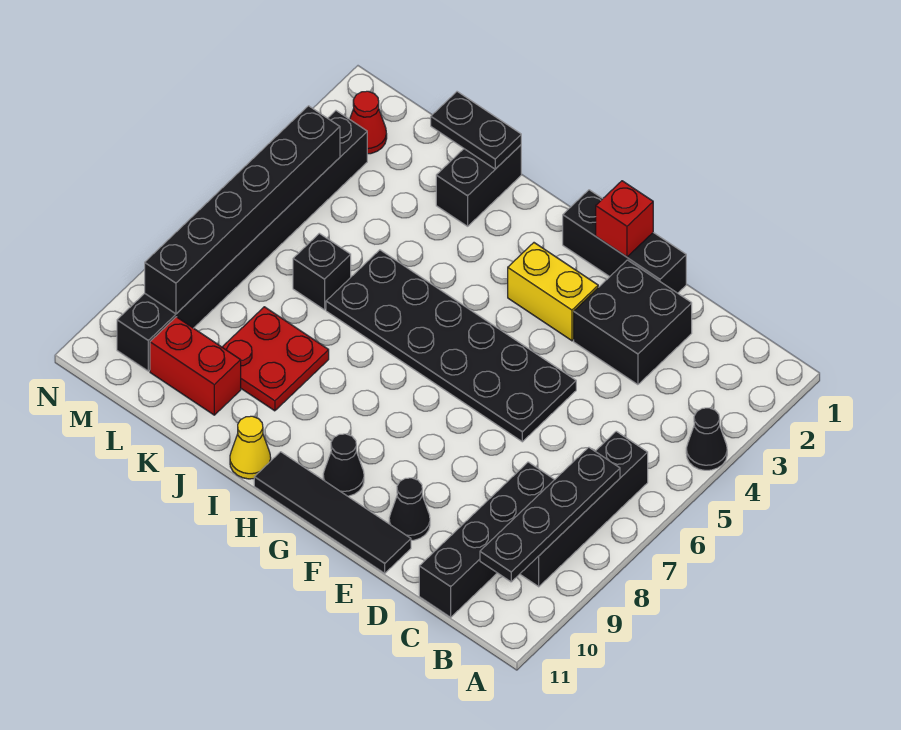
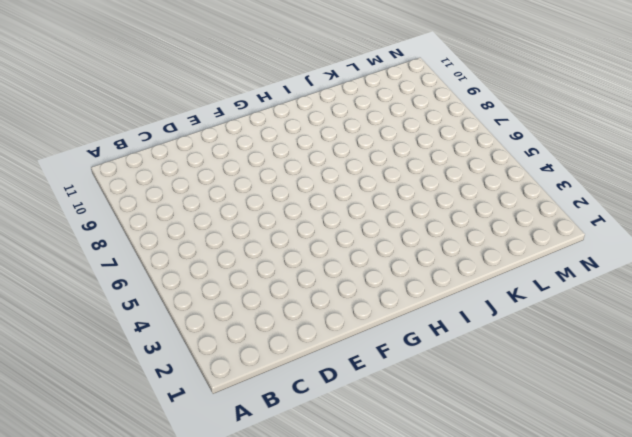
none -> black 1x1 cone [686,408,727,470]
none -> black 1x4 brick [520,431,648,587]
none -> black 1x4 brick [419,462,555,617]

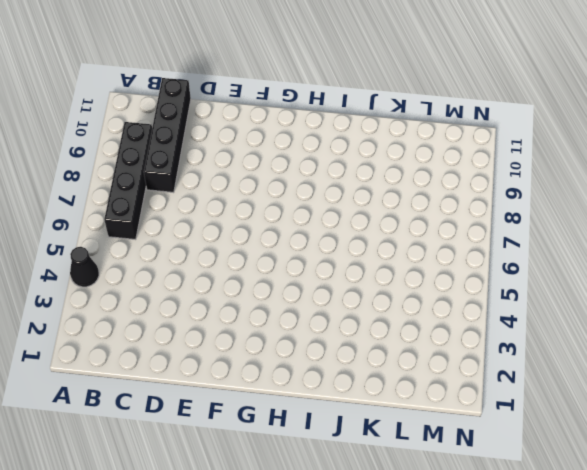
none -> black 2x2 brick [574,260,692,385]
none -> black 1x3 brick [563,190,686,293]
none -> black 2x6 plate [326,250,576,442]

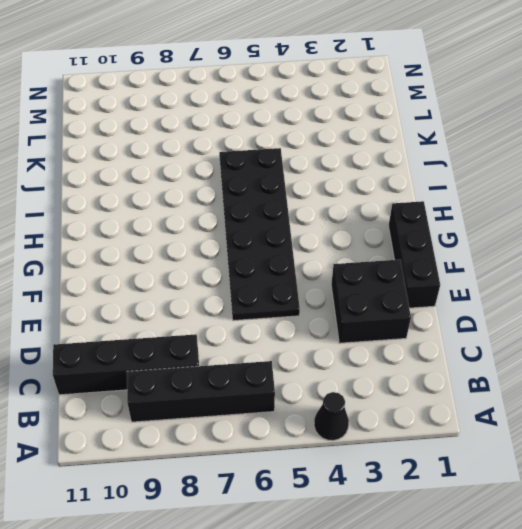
none -> black 1x1 cone [389,478,430,540]
none -> black 1x4 tile [254,452,411,573]
none -> yellow 1x2 brick [508,243,598,341]

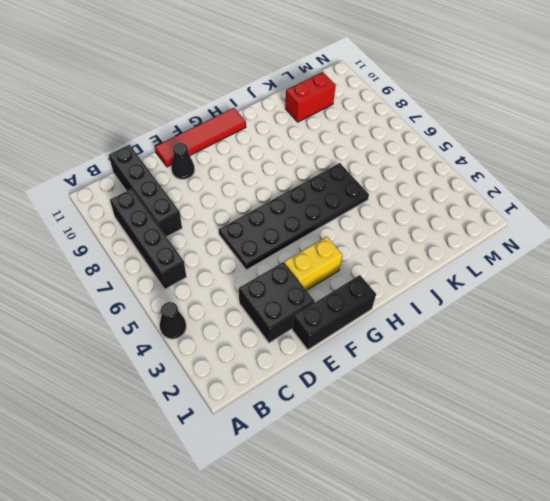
red 1x4 tile [155,108,246,167] -> black 1x4 tile [254,452,411,573]
none -> black 1x1 cone [323,434,364,496]
none -> yellow 1x1 cone [230,416,271,479]
none -> black 1x2 brick [436,145,521,226]

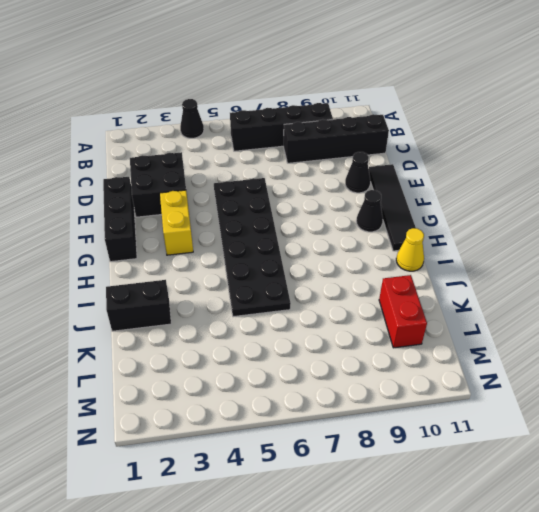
none -> red 2x2 plate [222,307,329,411]
none -> black 1x1 brick [293,233,351,310]
none -> red 1x1 cone [350,91,387,154]

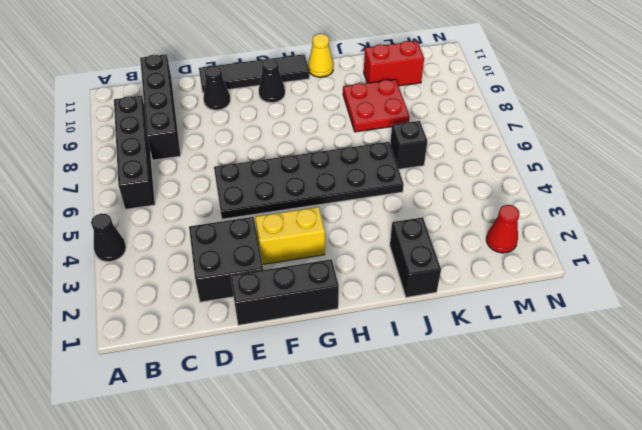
none -> black 1x8 brick [117,111,367,371]
none -> black 1x4 plate [480,447,620,582]
none -> red 1x1 brick [596,181,653,257]

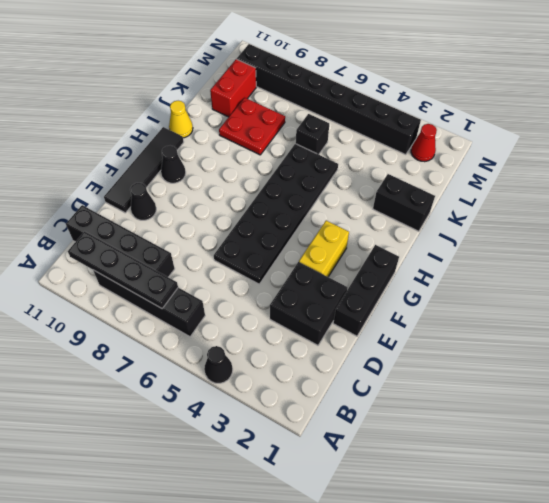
none -> red 1x1 brick [596,181,653,257]
none -> black 1x2 plate [431,92,521,169]
none -> black 1x6 brick [145,106,340,314]

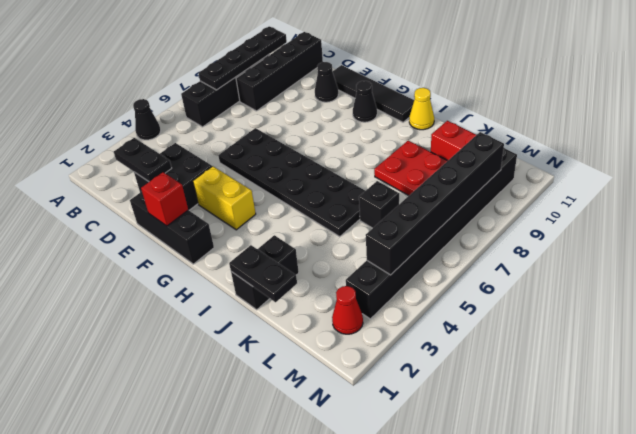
black 1x2 plate [114,138,172,182] -> none

